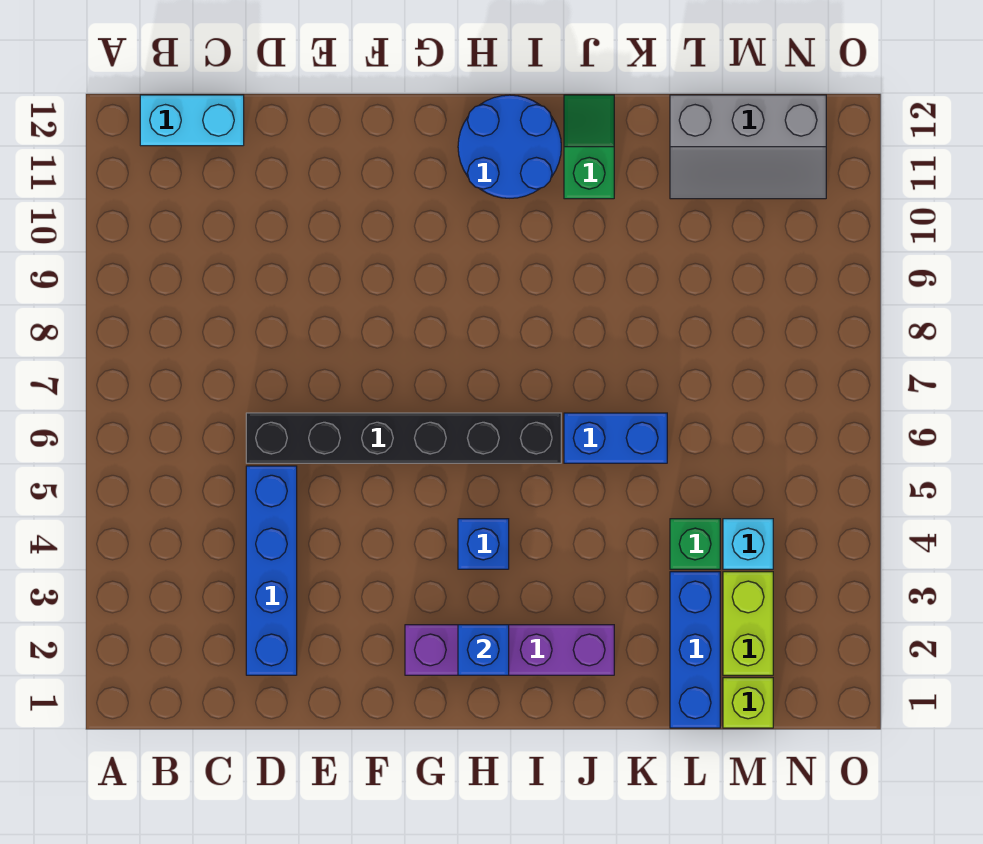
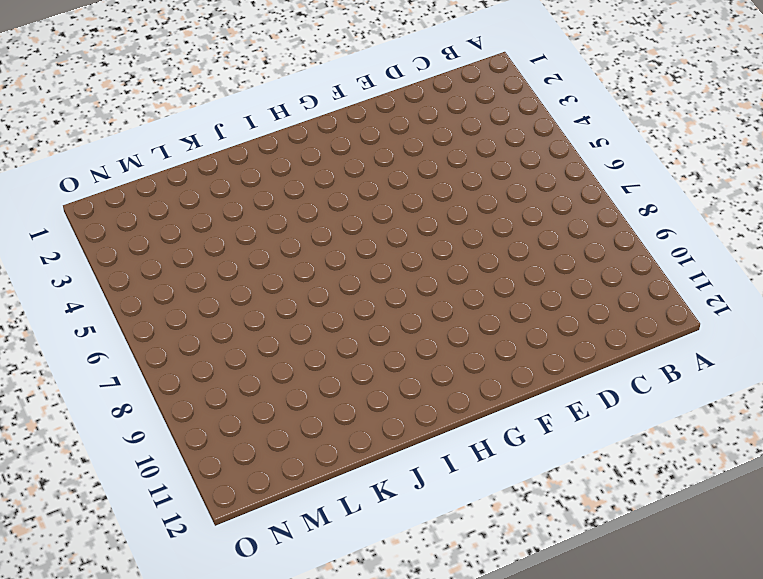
none -> cyan 1x2 brick [140,95,244,146]
none -> blue 1x4 brick [246,466,297,675]
none -> black 1x6 brick [246,413,561,463]

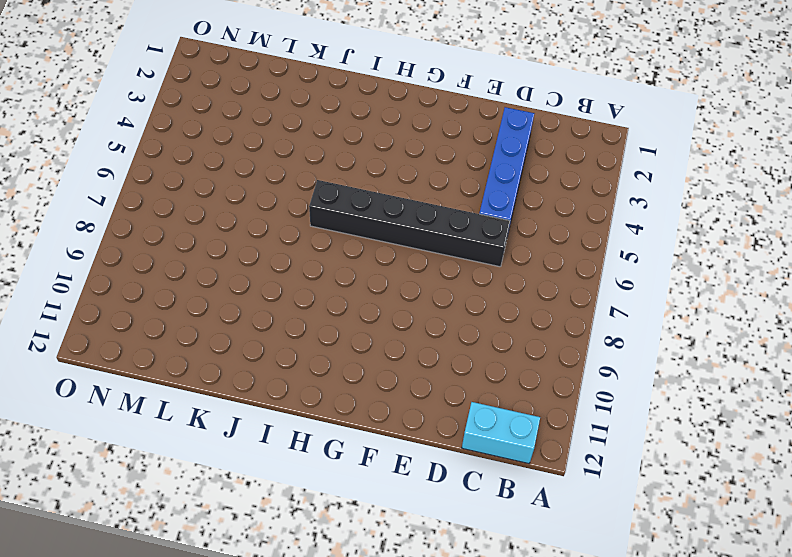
none -> purple 1x4 brick [405,625,614,675]
none -> blue 1x1 brick [458,519,509,569]
none -> blue 2x2 round brick [458,95,561,198]

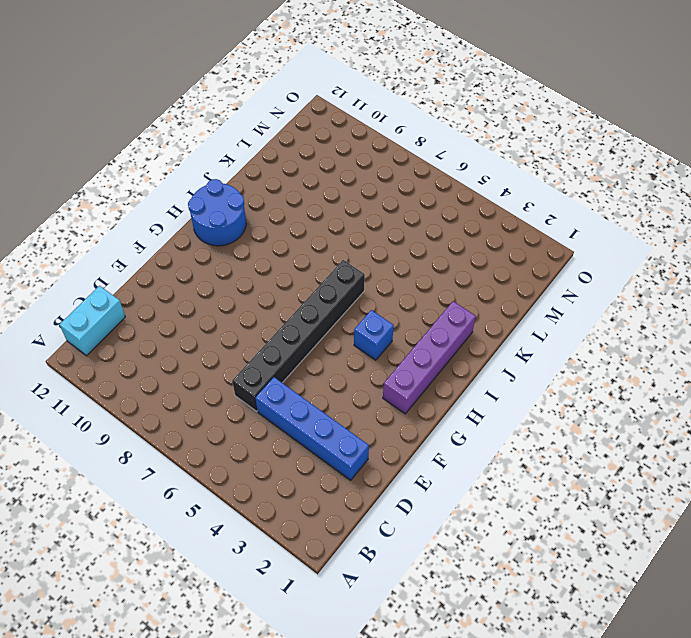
none -> blue 1x2 brick [564,413,667,463]
none -> green 1x2 slope [564,95,614,199]
none -> blue 1x3 brick [670,572,720,728]

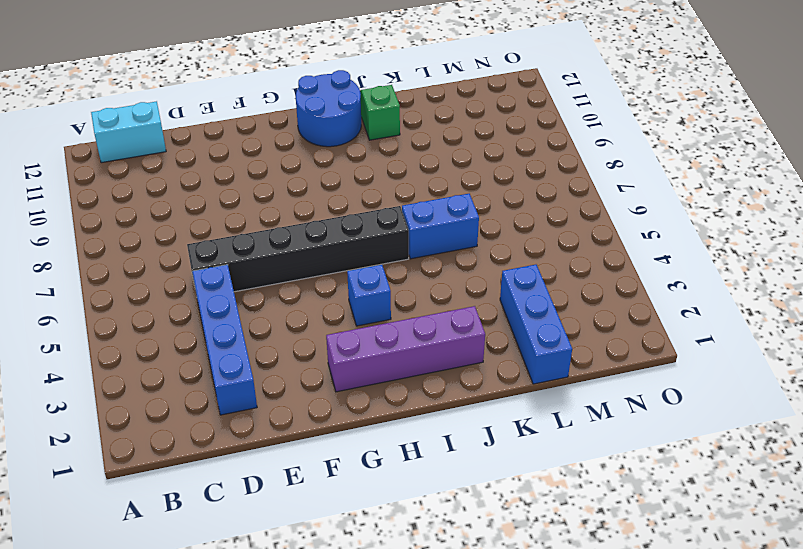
none -> green 1x1 brick [670,519,720,569]
none -> grey 2x3 slope [670,95,826,199]
none -> lime 1x1 brick [723,678,773,728]

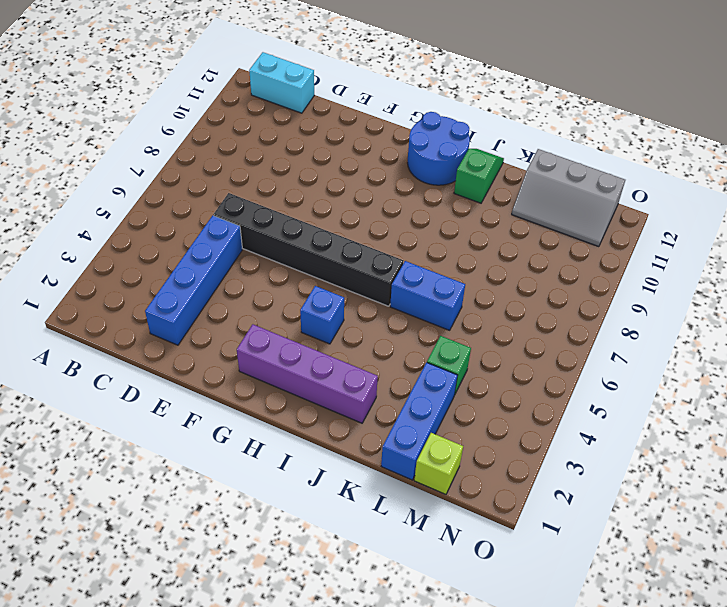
none -> lime 1x2 brick [723,572,773,675]
none -> cyan 1x1 brick [723,519,773,569]
none -> blue 1x1 brick [458,625,509,675]

